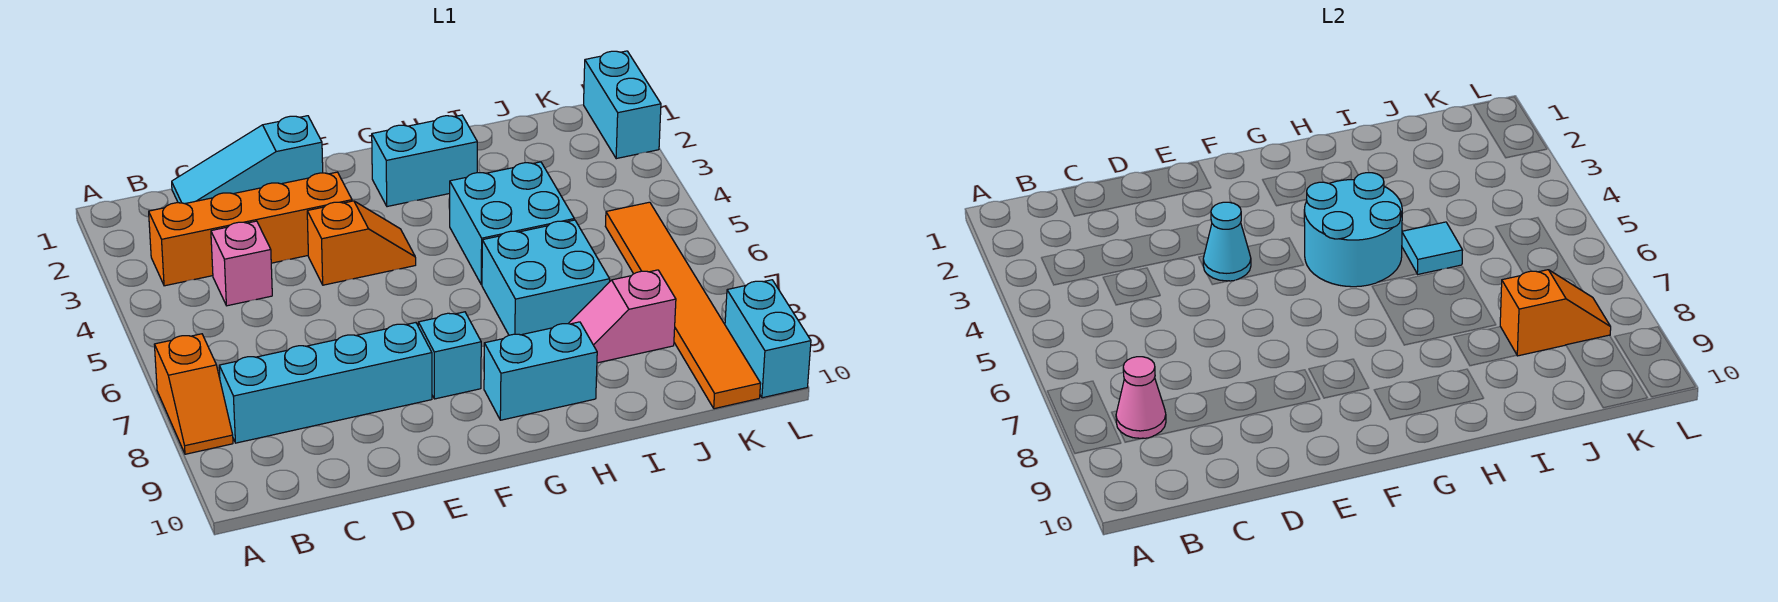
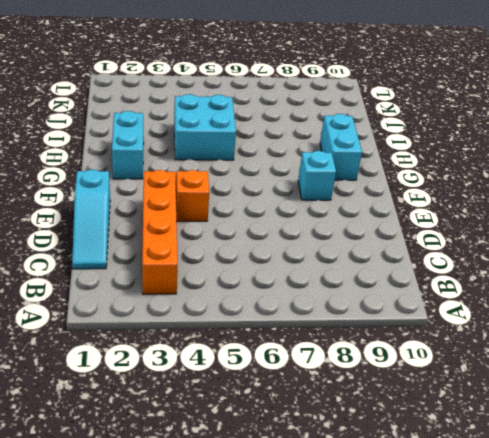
none -> orange 1x2 slope [154,334,233,454]
none -> cyan 1x4 brick [219,323,432,443]
none -> pink 1x1 brick [211,221,272,306]

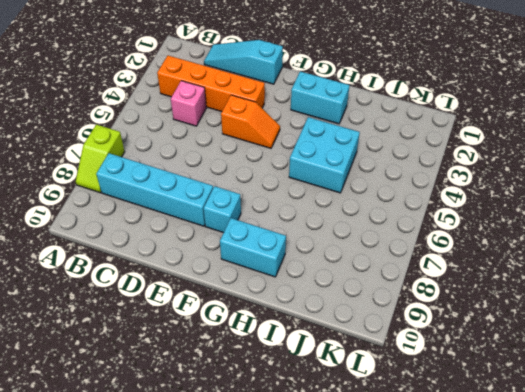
lime 1x2 slope [76,125,125,193] -> orange 1x2 slope [154,334,233,454]
none -> cyan 2x2 brick [482,220,610,335]
none -> pink 1x2 slope [568,270,676,363]
none -> orange 1x6 tile [605,202,761,409]

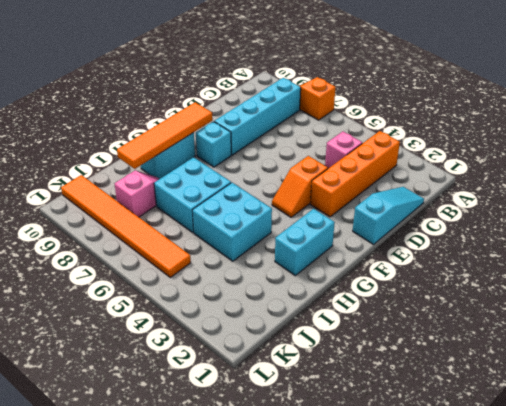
orange 1x4 tile [117,102,213,169] -> none
none -> cyan 1x2 brick [584,51,661,159]
none -> cyan 1x2 brick [725,280,811,398]
none -> pink 1x1 cone [1116,357,1166,438]

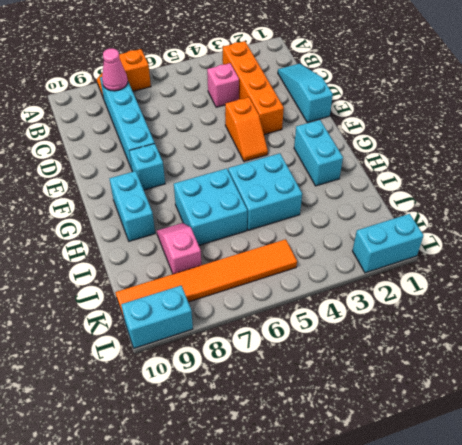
none -> cyan 1x1 cone [1203,202,1251,281]
none -> cyan 2x2 round brick [1304,173,1402,287]
none -> cyan 1x1 tile [1402,222,1463,274]

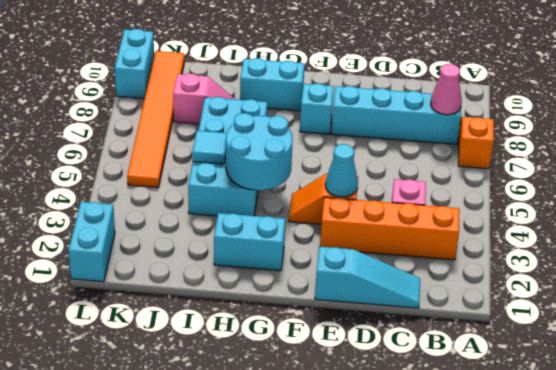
none -> orange 1x2 slope [1500,270,1611,356]

